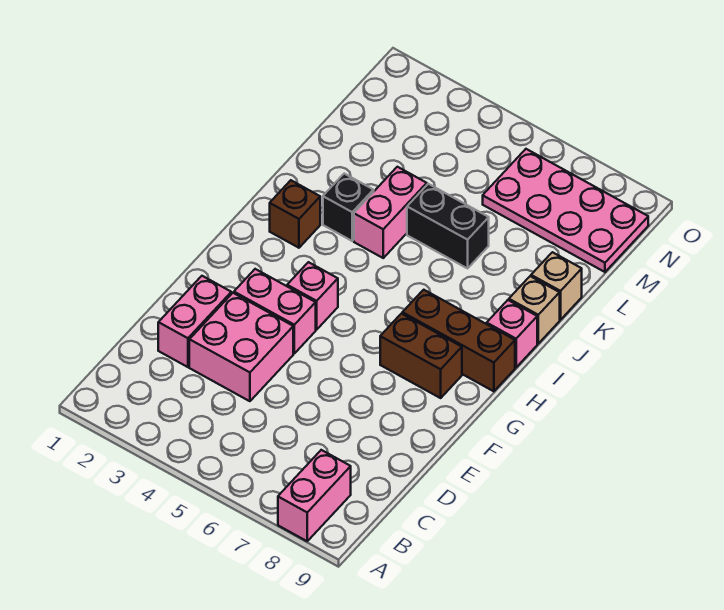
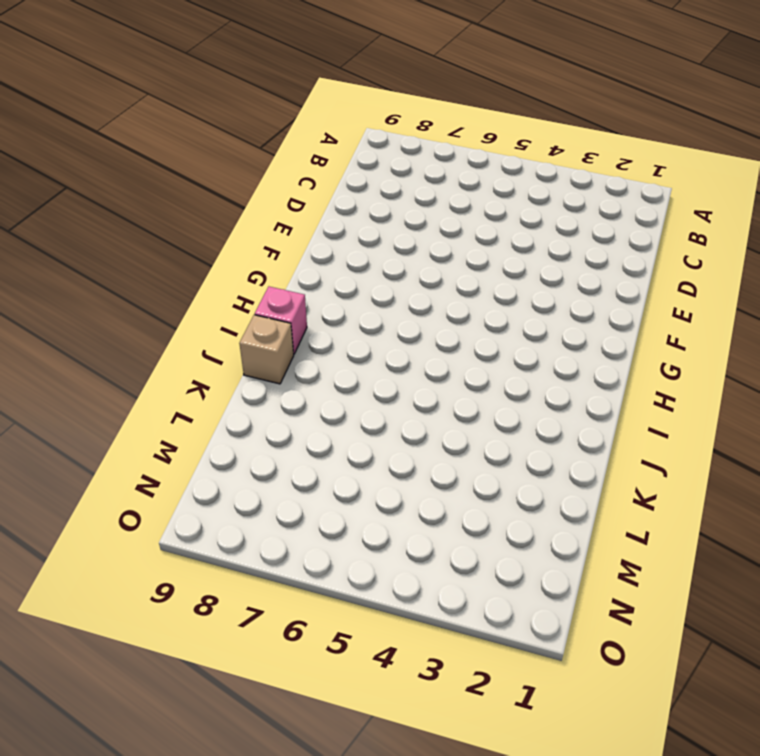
none -> pink 1x2 brick [278,450,351,541]
none -> pink 1x2 brick [158,276,231,367]
none -> pink 2x2 brick [189,293,293,401]

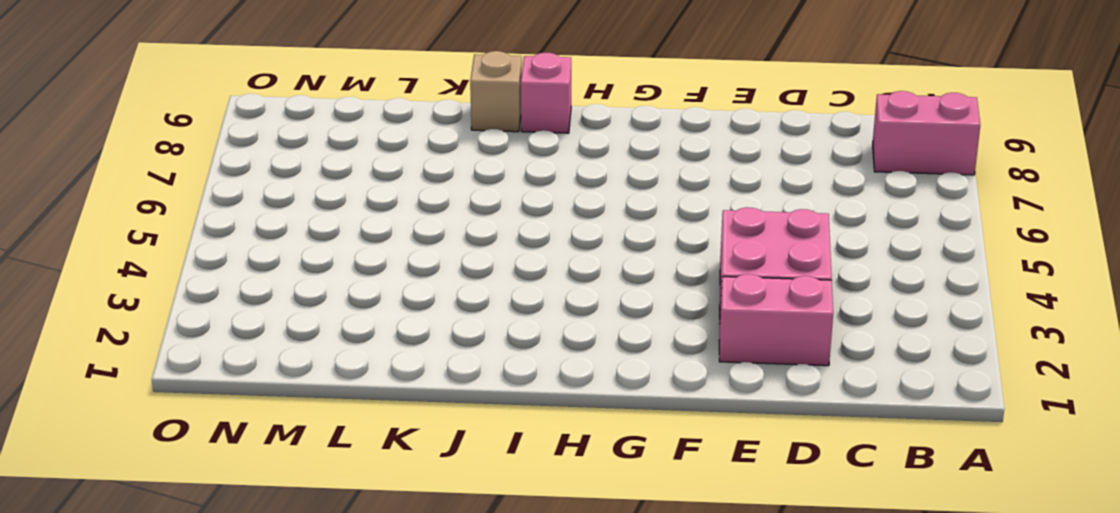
none -> pink 1x2 brick [234,269,316,353]
none -> pink 1x1 brick [287,262,338,330]
none -> brown 1x2 brick [380,314,462,398]

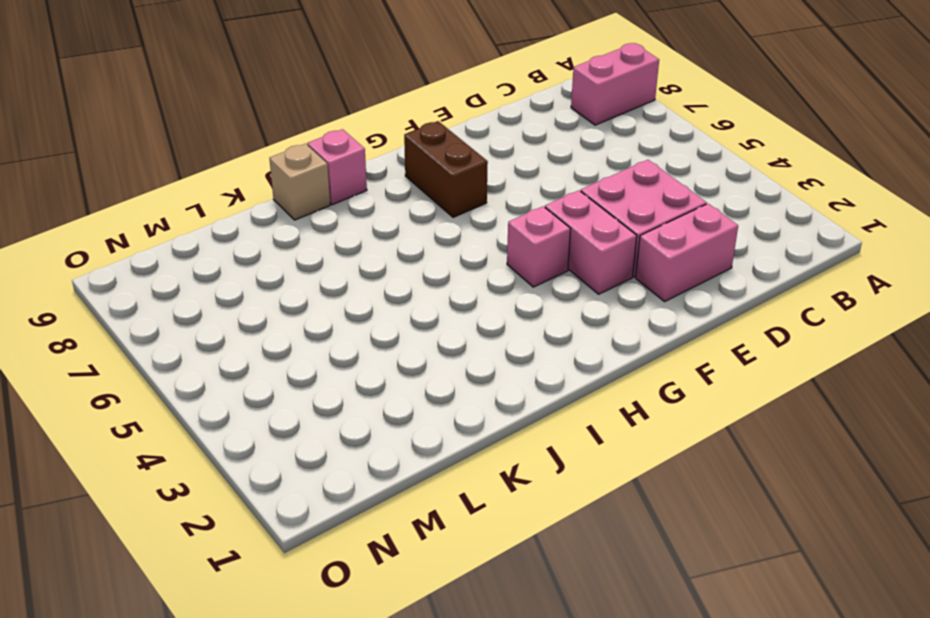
none -> brown 1x3 brick [402,290,515,391]
none -> brown 1x1 brick [270,180,320,248]
none -> black 1x1 brick [323,174,374,241]

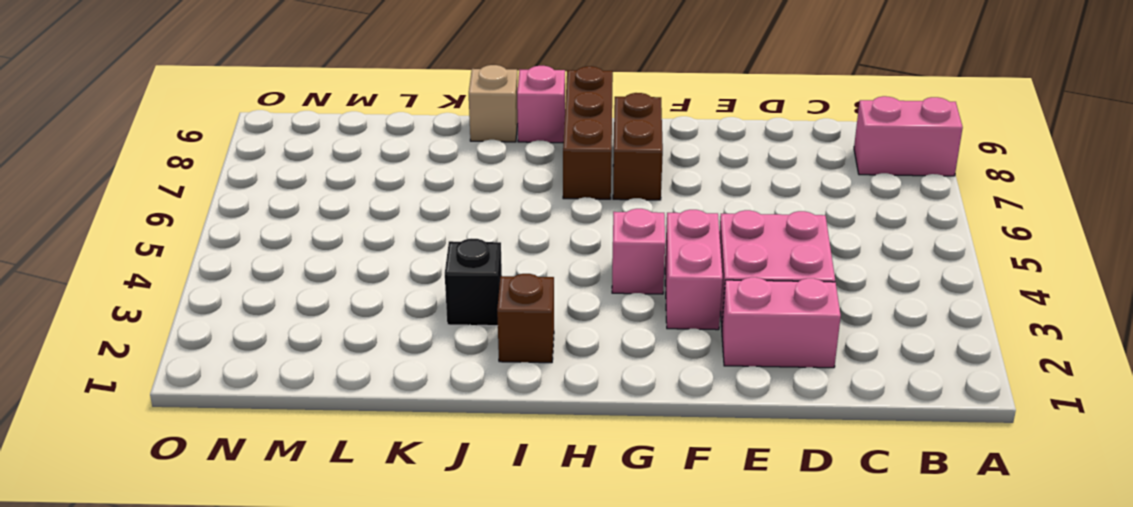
none -> pink 1x2 brick [354,167,427,258]
none -> black 1x2 brick [407,184,489,268]
none -> tan 1x1 brick [531,252,582,320]

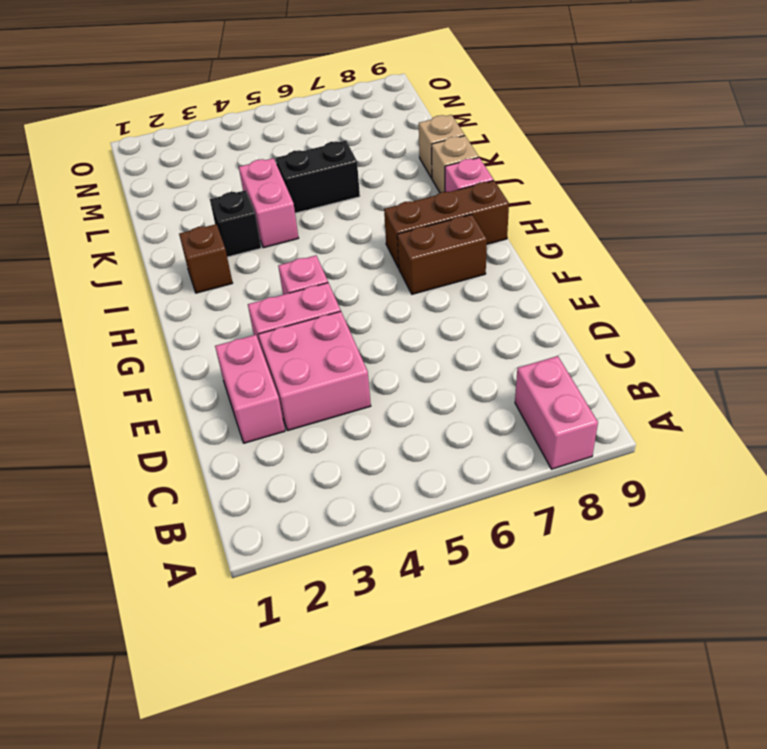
none -> pink 2x4 plate [483,149,648,272]

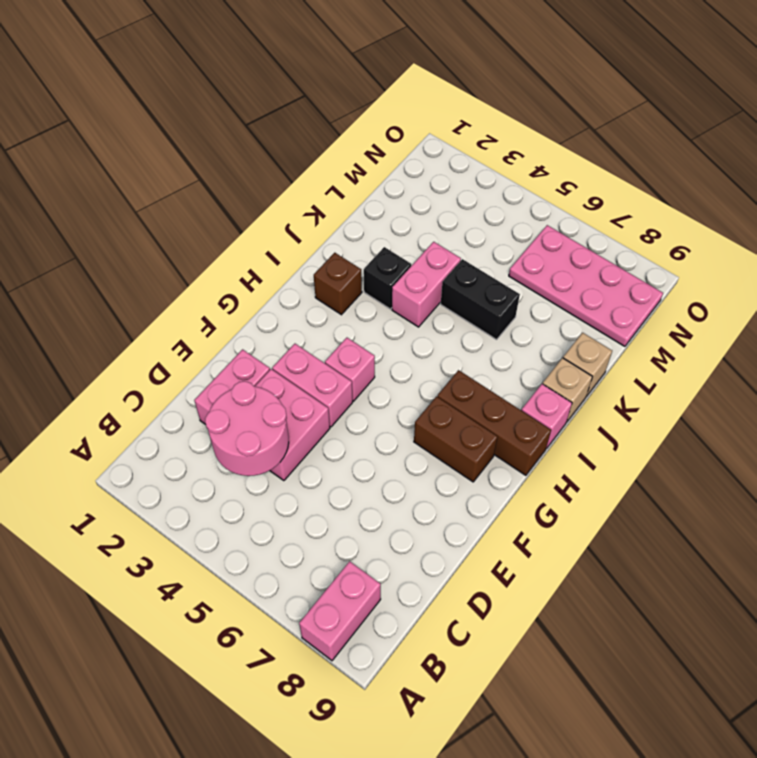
pink 2x2 round brick [205,381,289,476] -> none

